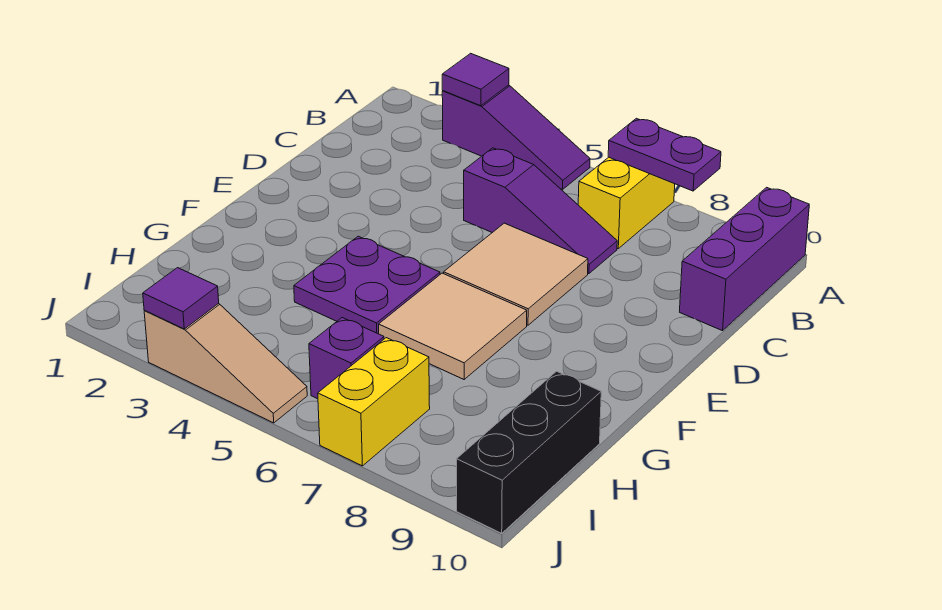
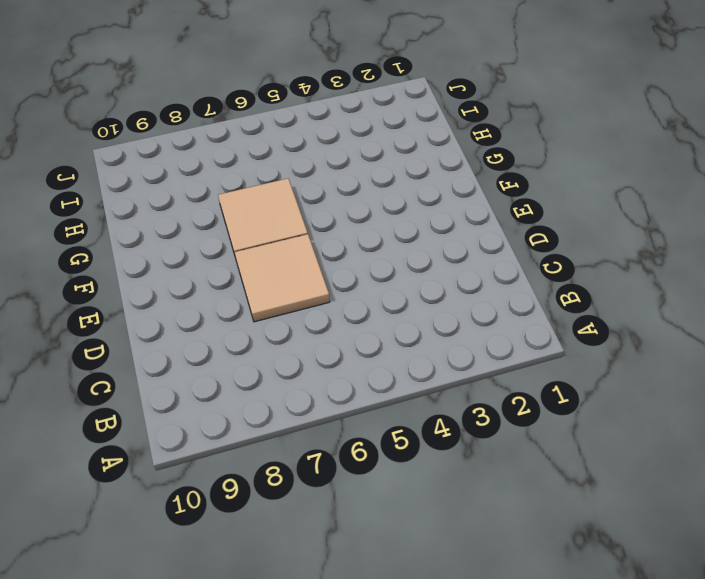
none -> purple 1x3 slope [442,85,590,189]
none -> yellow 1x2 brick [578,157,675,249]
none -> purple 1x3 brick [680,187,809,331]

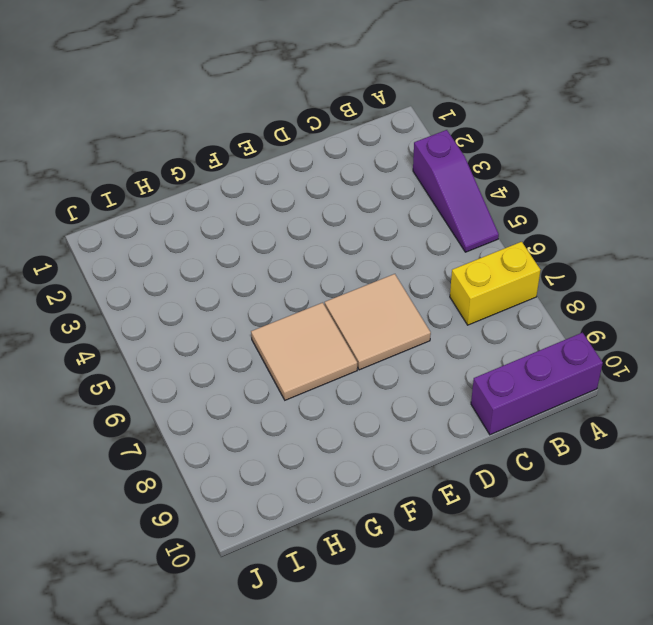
none -> purple 1x3 slope [464,148,617,274]
none -> purple 2x2 plate [294,236,440,334]
none -> black 1x3 brick [457,371,601,533]

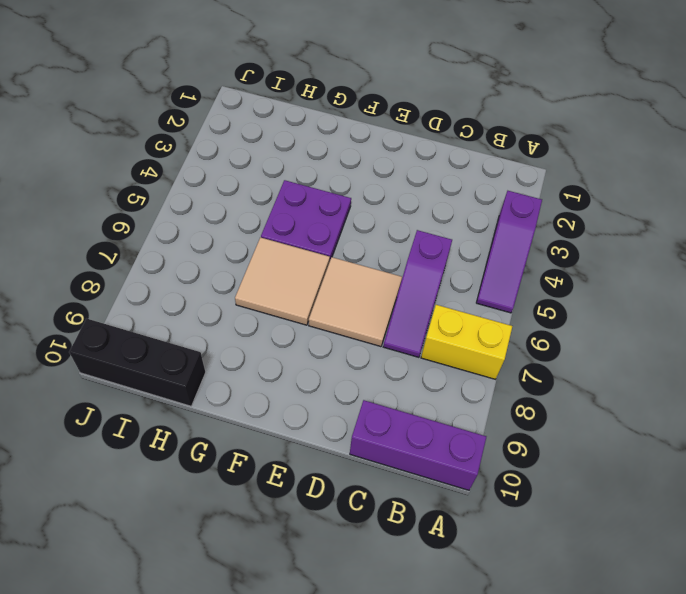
none -> purple 1x1 brick [309,318,384,399]
none -> yellow 1x2 brick [318,338,430,466]
none -> tan 1x3 slope [144,304,307,423]

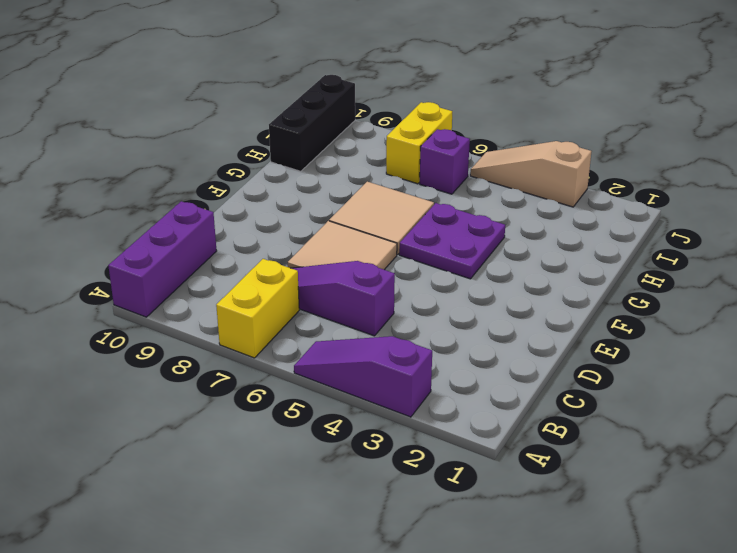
none -> purple 1x1 tile [442,53,509,106]
none -> purple 1x2 plate [608,118,721,191]
none -> purple 1x1 tile [143,268,219,329]

